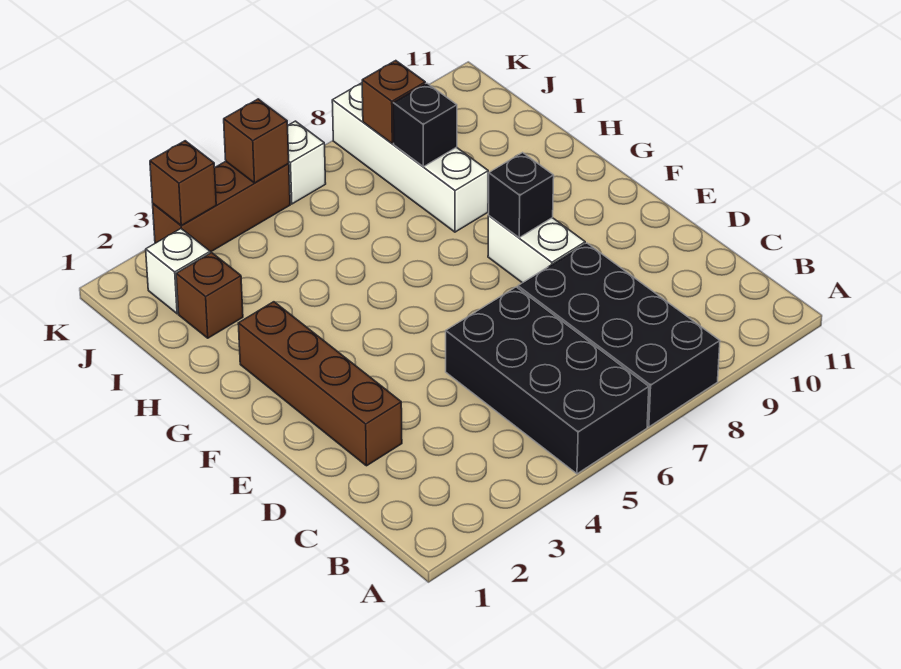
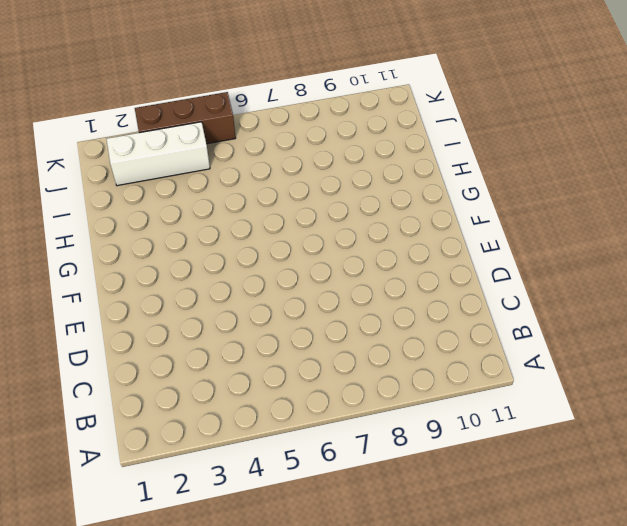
white 1x3 brick [107,122,210,186] -> white 1x1 brick [146,229,210,314]
none -> black 2x4 brick [446,287,649,474]
none -> black 2x4 brick [518,243,720,427]
none -> brown 1x4 brick [238,302,402,466]

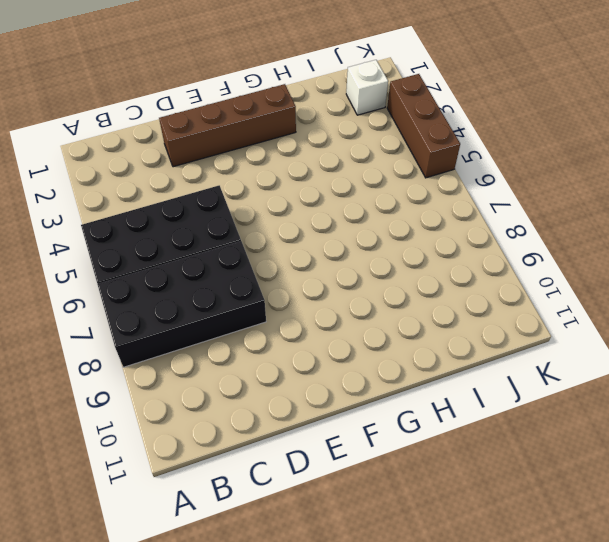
none -> white 1x2 brick [488,216,585,283]
none -> white 1x4 brick [332,83,488,232]
none -> brown 1x1 brick [176,253,243,338]

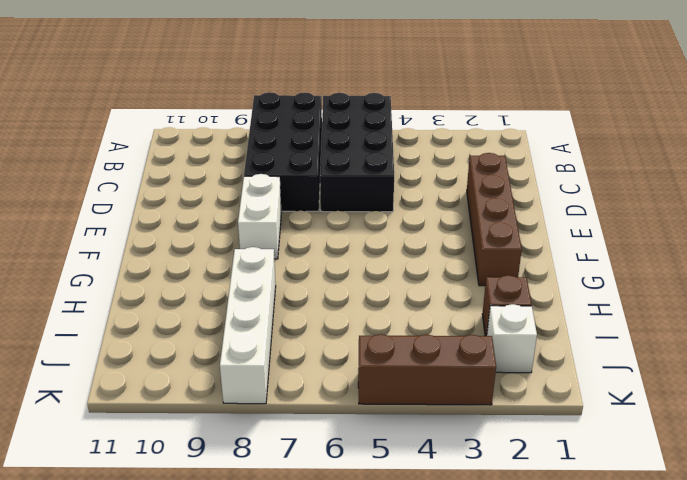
none -> white 1x1 brick [288,121,326,204]
none -> black 1x1 brick [488,153,554,238]
none -> black 1x1 brick [393,83,457,167]

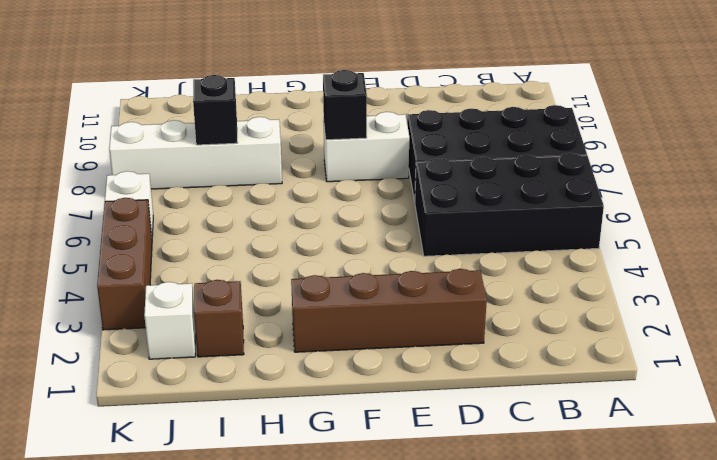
none -> brown 1x1 brick [362,61,425,143]
none -> brown 1x1 brick [150,141,216,225]
none -> brown 1x1 brick [224,99,289,183]

